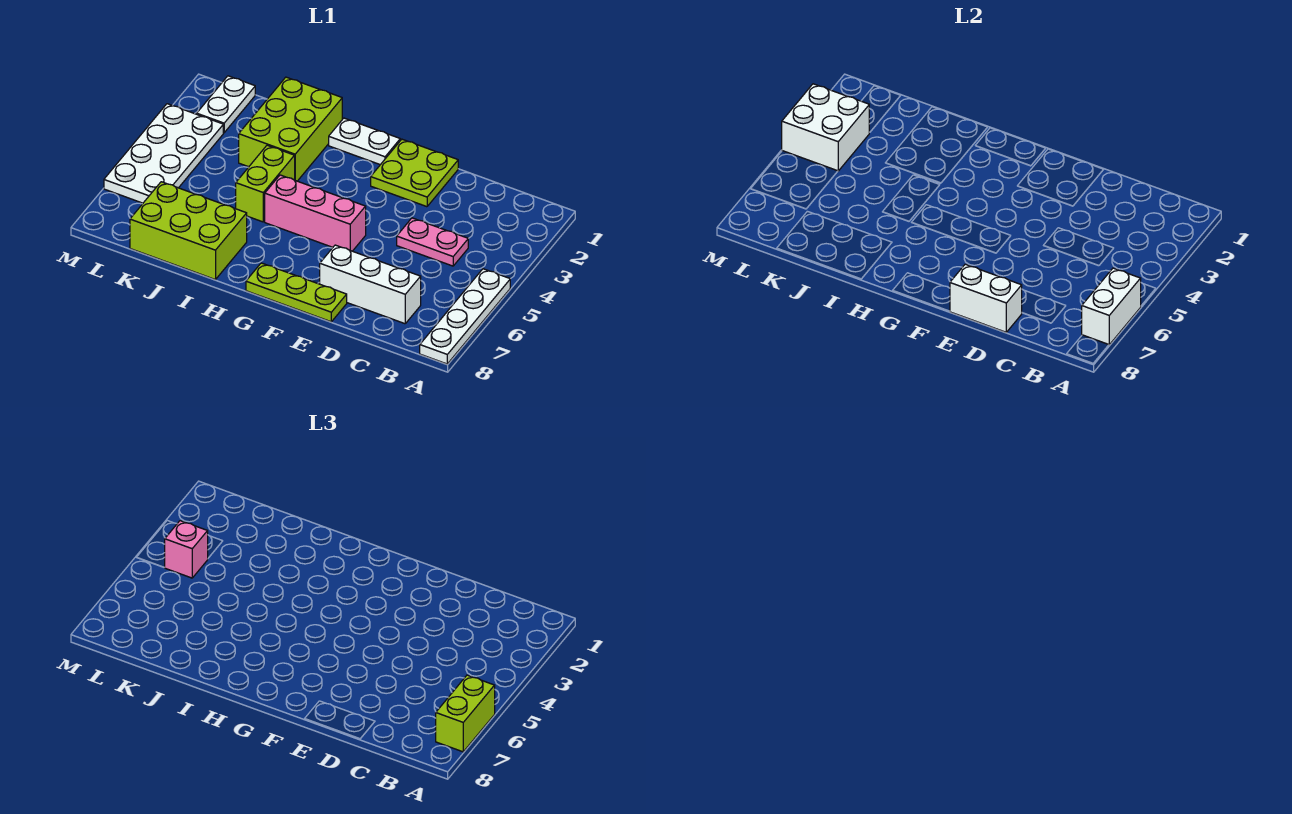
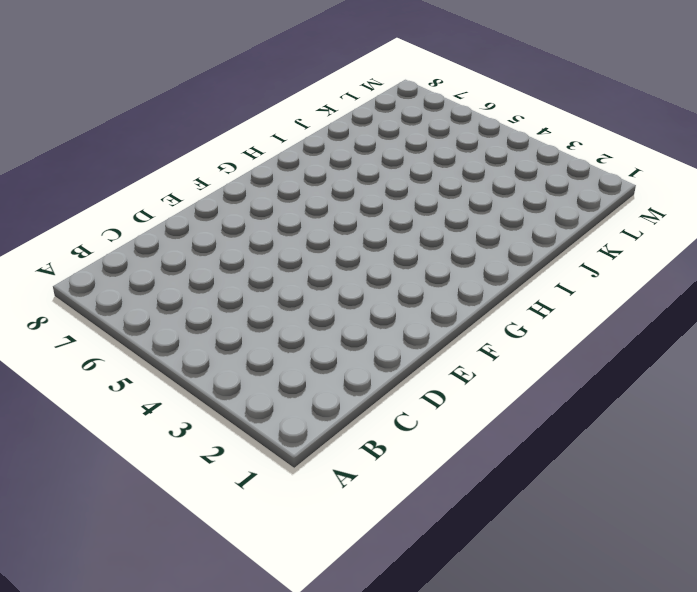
none -> white 1x4 plate [420,269,510,364]
none -> pink 1x2 plate [397,218,468,266]
none -> white 1x3 brick [320,245,421,324]

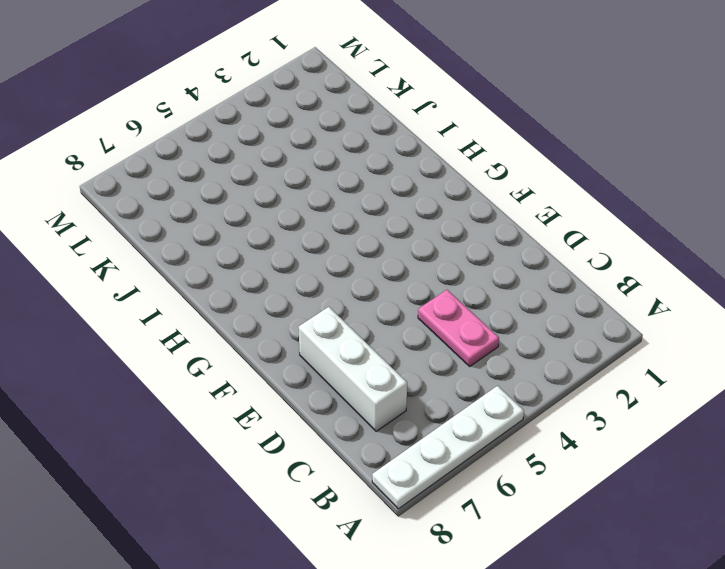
none -> lime 2x2 plate [371,139,458,207]
none -> lime 1x3 plate [246,263,347,322]
none -> pink 1x3 brick [265,175,366,251]

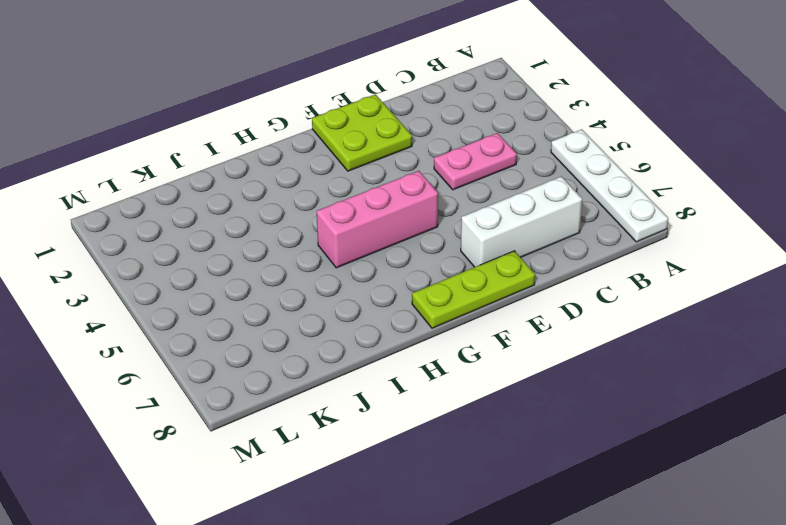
none -> white 1x2 plate [329,118,400,165]
none -> lime 2x3 brick [239,77,342,181]
none -> lime 1x2 brick [236,145,295,222]

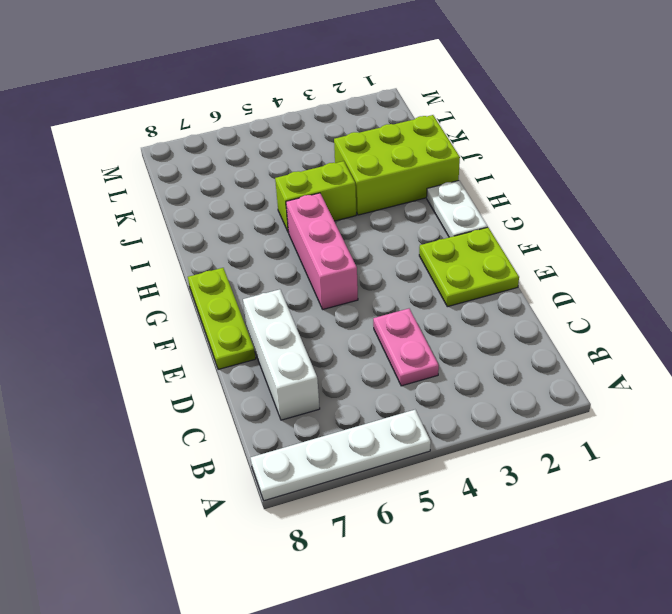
none -> lime 2x3 brick [130,182,247,280]
none -> white 1x2 plate [197,76,255,133]
none -> white 2x4 plate [104,104,223,203]

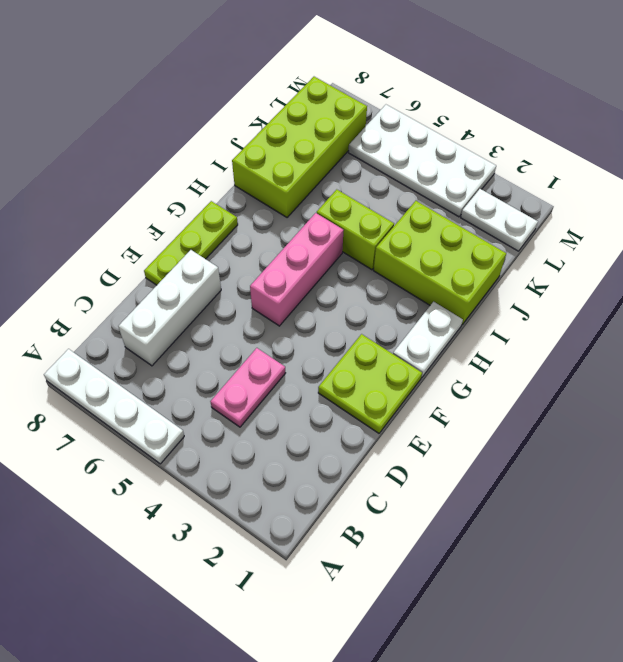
lime 2x4 brick [232,77,367,217] -> lime 2x3 brick [130,182,247,280]
none -> white 1x2 brick [1082,268,1141,345]
none -> white 1x2 brick [950,264,1022,332]
none -> white 2x2 brick [782,84,869,171]

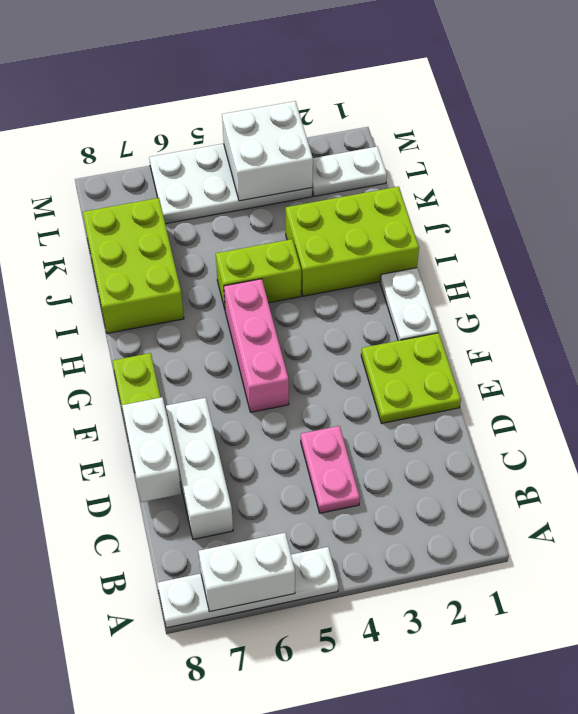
none -> lime 1x2 brick [436,675,495,752]
none -> pink 1x1 brick [164,521,208,578]

